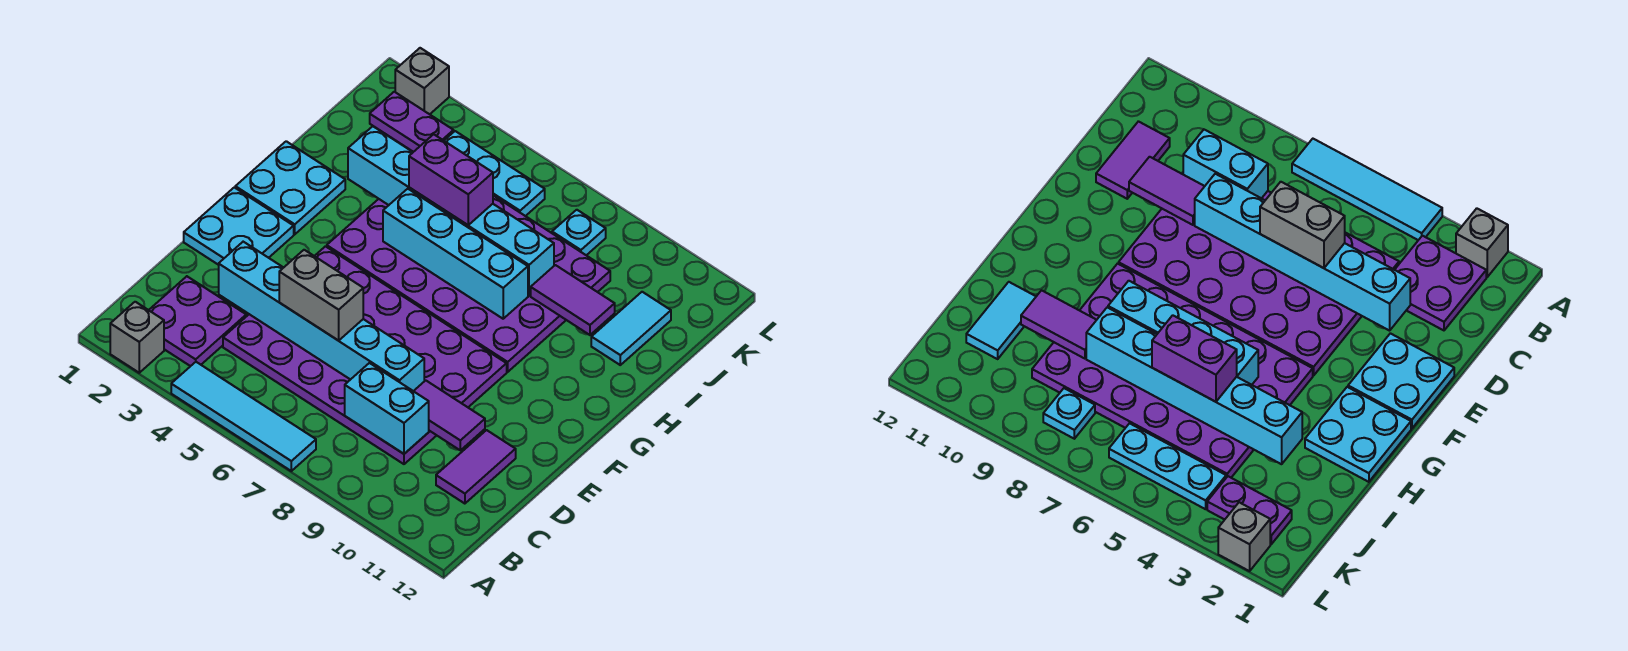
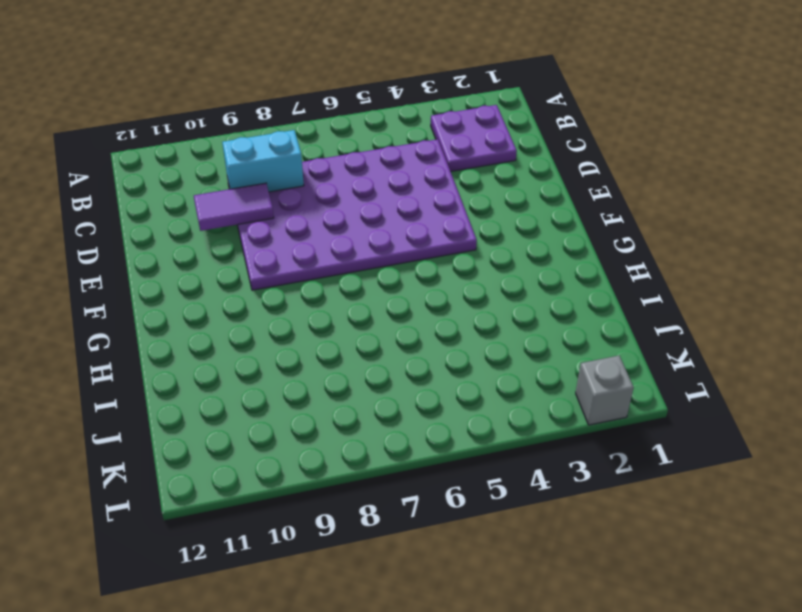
none -> grey 1x1 brick [110,302,164,373]
none -> cyan 1x4 tile [171,362,316,471]
none -> purple 1x2 tile [436,430,516,504]

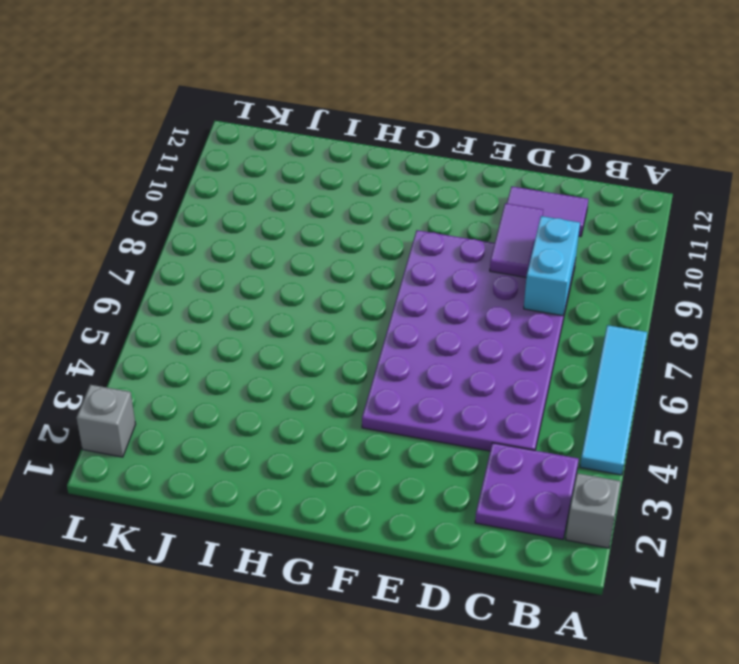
none -> cyan 2x2 plate [184,187,294,265]
none -> cyan 2x2 plate [235,141,345,234]
none -> purple 4x6 plate [327,196,610,372]

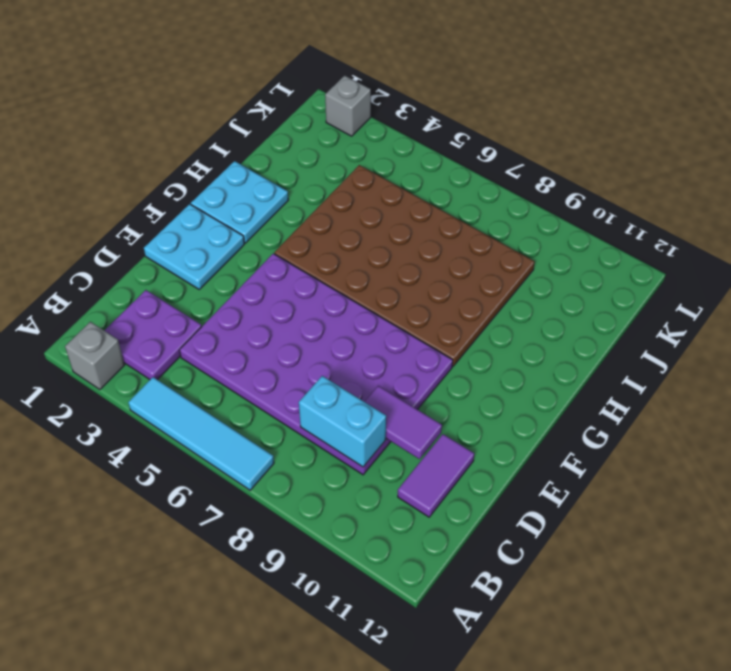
brown 4x6 plate [274,165,535,366] -> purple 4x6 plate [327,196,610,372]
none -> cyan 1x2 tile [591,292,671,365]
none -> purple 1x2 plate [370,92,454,152]
none -> cyan 1x3 plate [444,131,545,216]

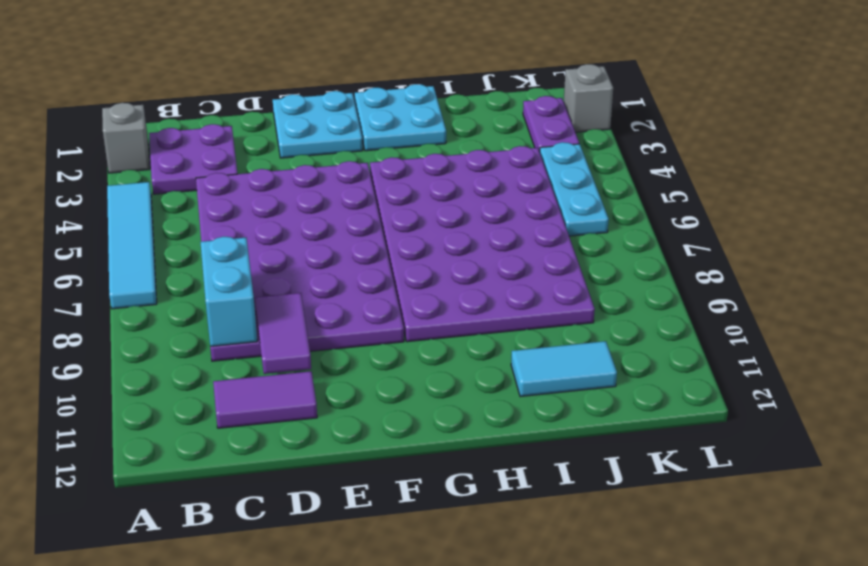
none -> cyan 1x1 plate [552,210,606,255]
none -> cyan 1x6 brick [219,242,424,391]
none -> cyan 1x4 brick [383,189,528,319]

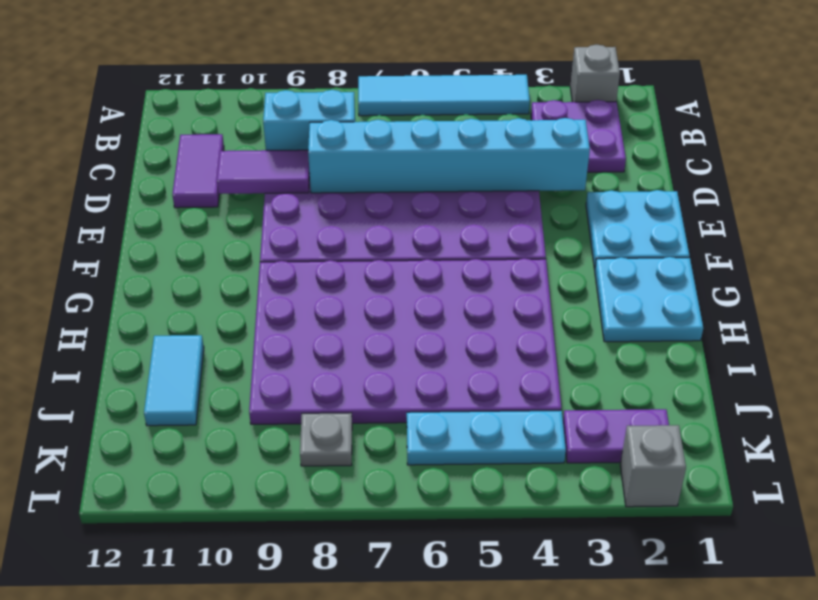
grey 1x1 plate [300,413,352,466] -> cyan 1x1 plate [552,210,606,255]
none -> cyan 1x4 brick [383,189,528,319]
none -> cyan 1x6 brick [348,126,554,296]
none -> purple 1x2 tile [531,265,615,335]

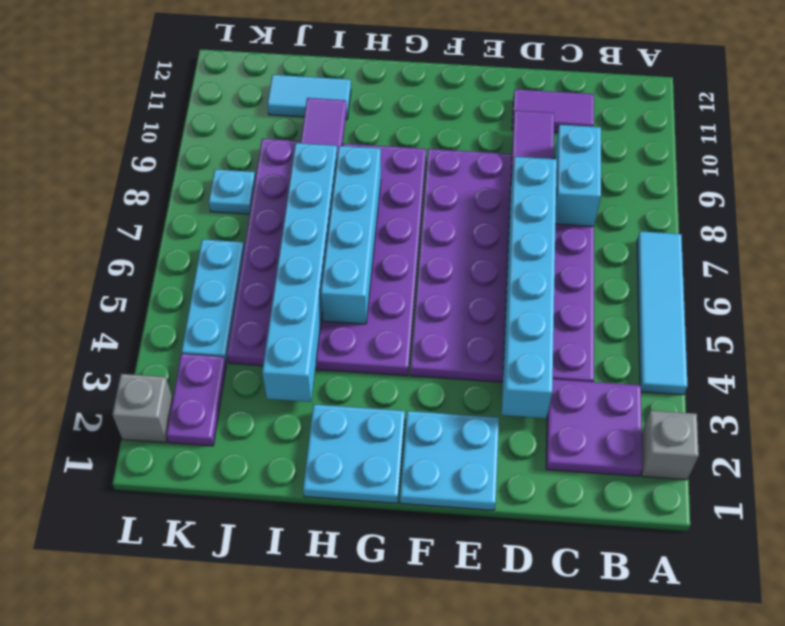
none -> grey 1x2 brick [279,250,363,341]
none -> purple 1x2 brick [409,134,493,225]

